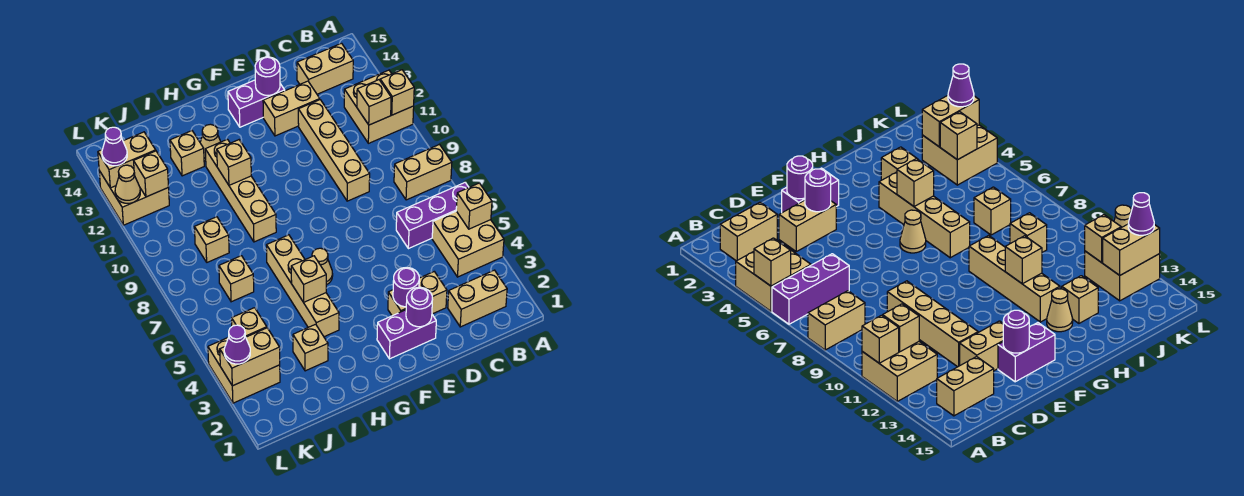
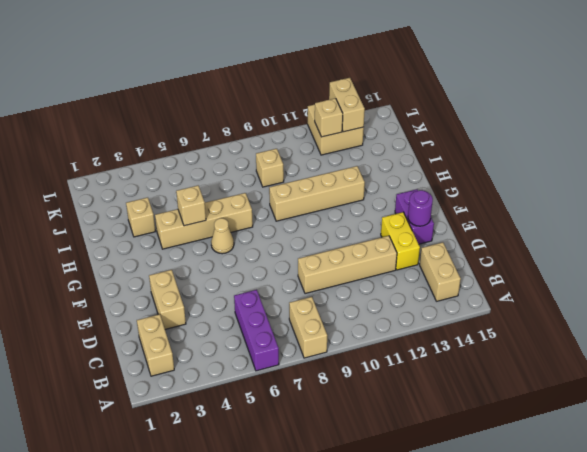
yellow 1x2 brick [381,212,420,270] -> tan 1x2 brick [263,81,320,136]
none -> tan 2x2 brick [432,211,504,277]
none -> tan 2x2 brick [344,70,414,143]
none -> purple 1x2 brick [377,310,436,359]
none -> tan 1x1 cone [200,124,221,161]

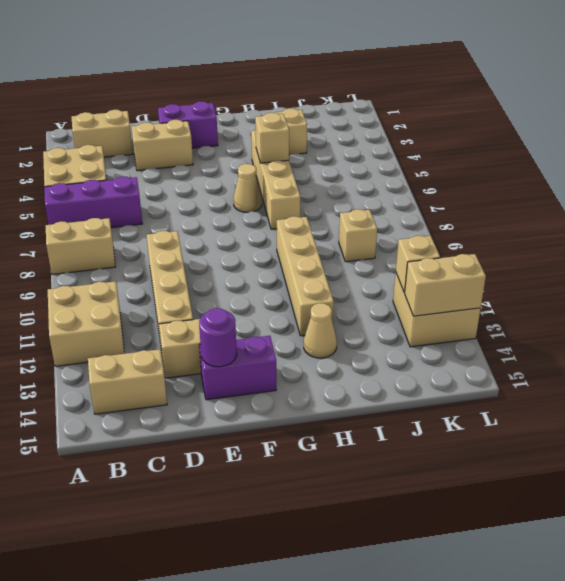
none -> tan 1x1 brick [170,131,204,176]
none -> tan 1x1 brick [219,256,254,302]
none -> tan 2x2 brick [208,338,280,403]
none -> tan 1x1 brick [456,183,492,229]

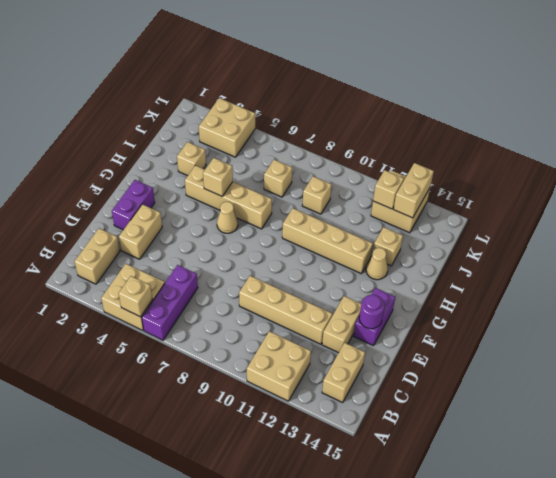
none -> tan 1x2 brick [394,145,452,200]
none -> tan 1x1 brick [380,70,414,115]
none -> tan 1x1 brick [357,80,391,125]
none -> purple 1x1 round brick [406,287,433,327]

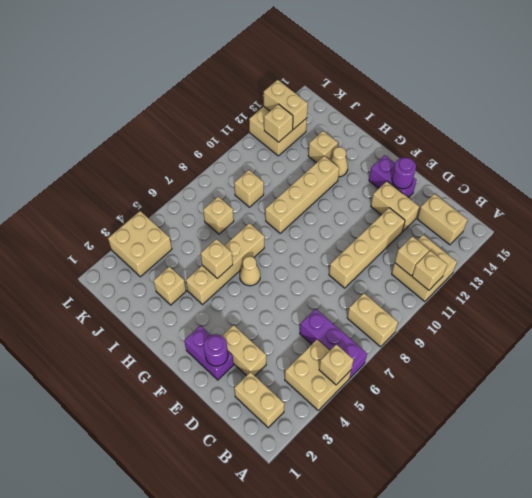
none -> purple 1x1 round brick [393,268,419,307]
none -> tan 1x1 brick [217,140,251,185]
none -> tan 1x2 brick [220,328,280,386]
none -> tan 1x1 brick [232,308,267,337]

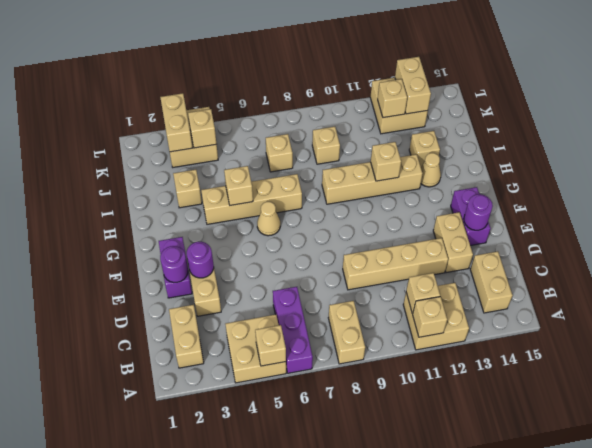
none -> tan 1x1 cone [115,165,140,203]
none -> purple 1x1 cone [224,325,250,364]
none -> purple 1x1 cone [102,127,127,166]

